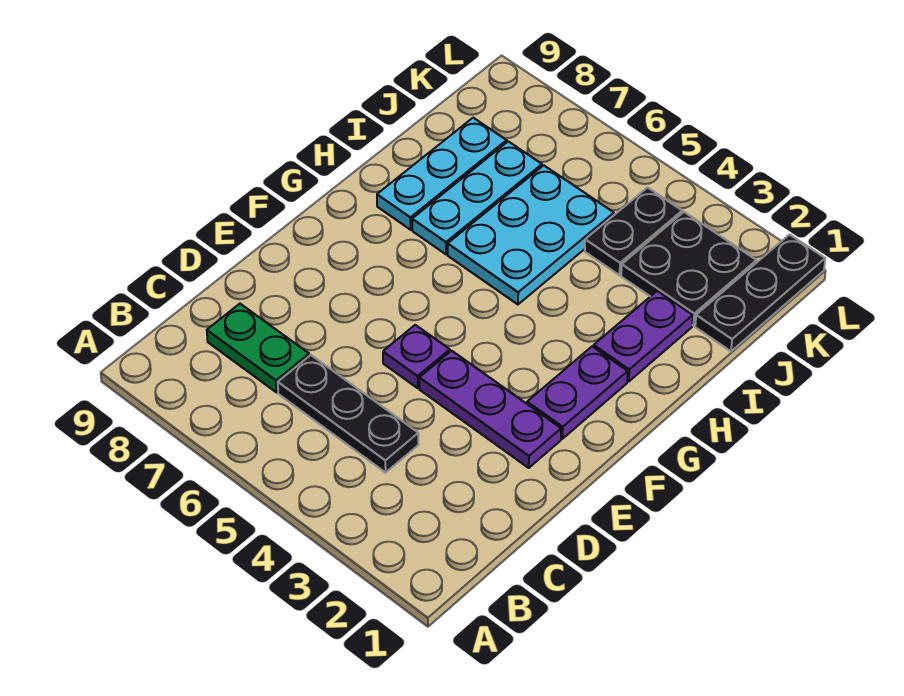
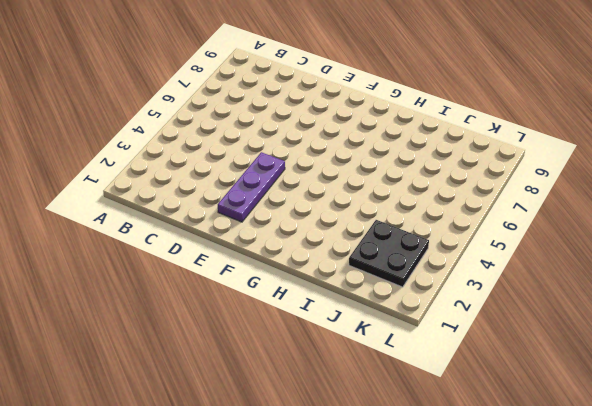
none -> black 1x3 plate [278,355,419,472]
none -> green 1x2 plate [207,304,309,392]
none -> purple 1x1 plate [383,325,450,388]

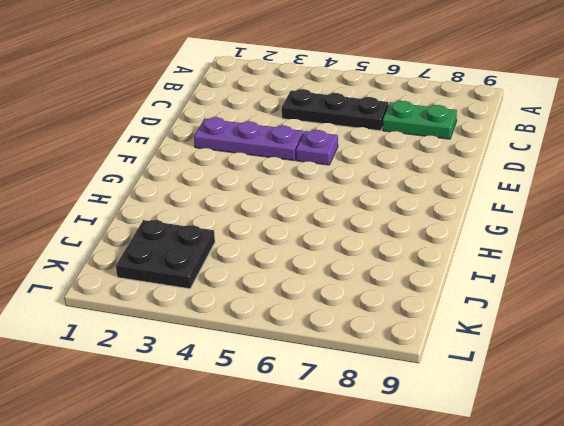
none -> purple 1x2 plate [527,346,628,439]
none -> purple 1x2 plate [594,291,693,382]
none -> cyan 2x3 plate [448,165,614,304]

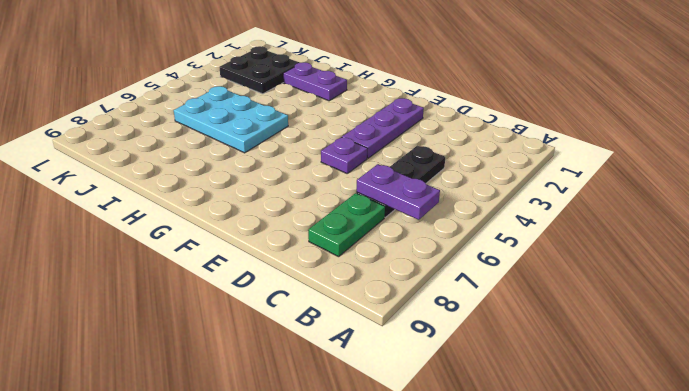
purple 1x2 plate [356,164,440,220] -> purple 1x2 plate moved to [527,346,628,439]
none -> cyan 1x3 plate [412,141,542,254]
none -> cyan 1x3 plate [377,118,507,230]
none -> black 1x3 plate [695,235,825,351]

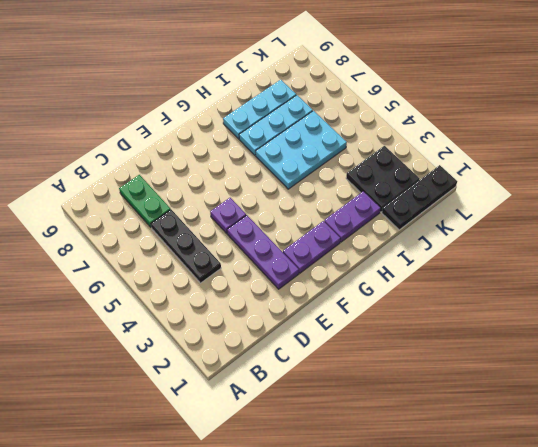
none -> black 1x2 plate [585,188,682,275]

